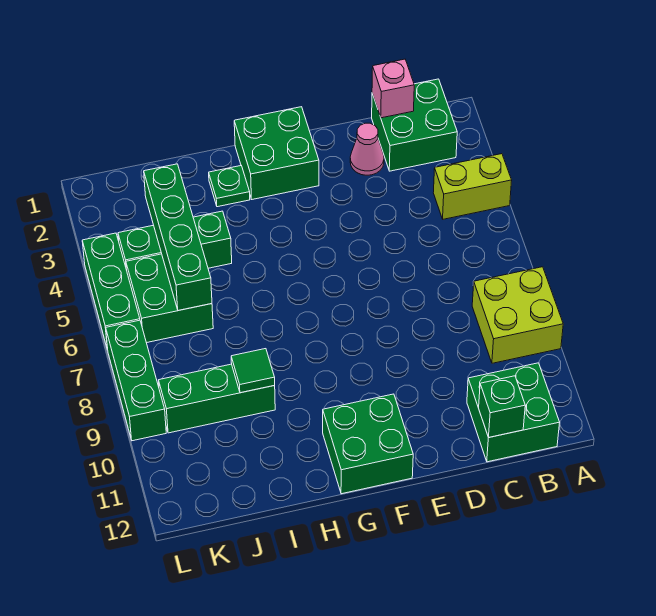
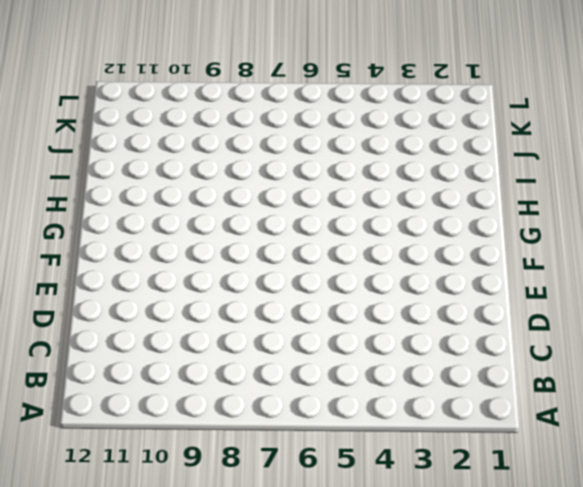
none -> lime 1x2 brick [433,154,512,219]
none -> lime 2x2 brick [472,267,563,363]
none -> green 2x2 brick [372,79,457,171]

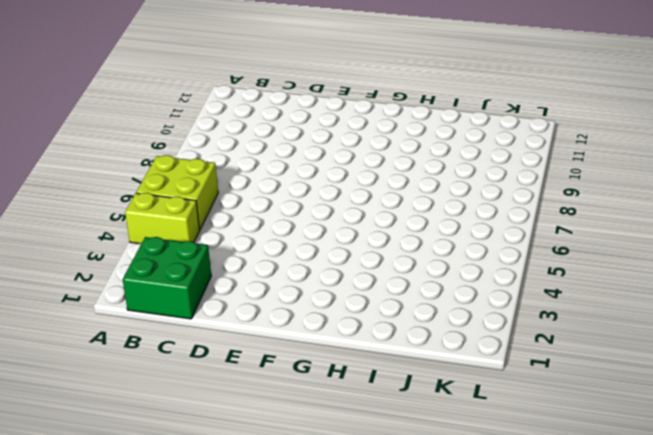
lime 2x2 brick [136,155,218,230] -> lime 2x2 brick moved to [472,267,563,363]
none -> green 2x2 brick [467,363,560,462]
none -> pink 1x1 cone [350,123,384,175]
none -> green 2x2 brick [234,107,319,199]

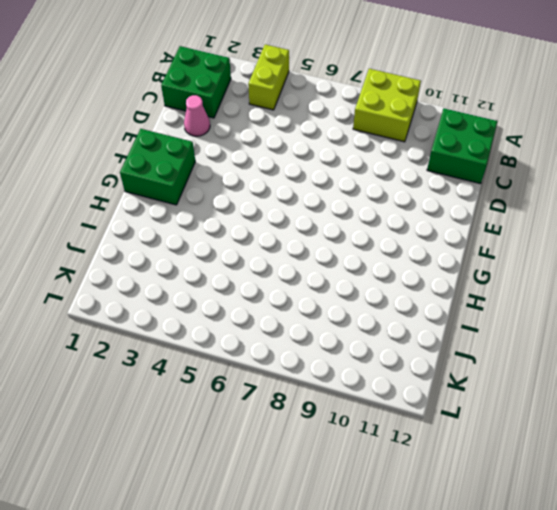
none -> green 2x2 brick [323,394,413,494]
none -> green 1x1 plate [209,166,250,207]
none -> green 1x3 brick [118,211,232,270]

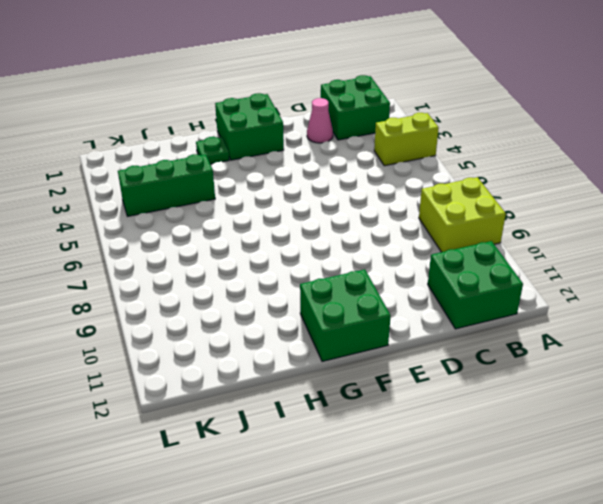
none -> green 1x3 brick [159,364,275,433]
none -> green 2x2 brick [126,254,213,343]
none -> green 1x3 brick [82,233,140,349]

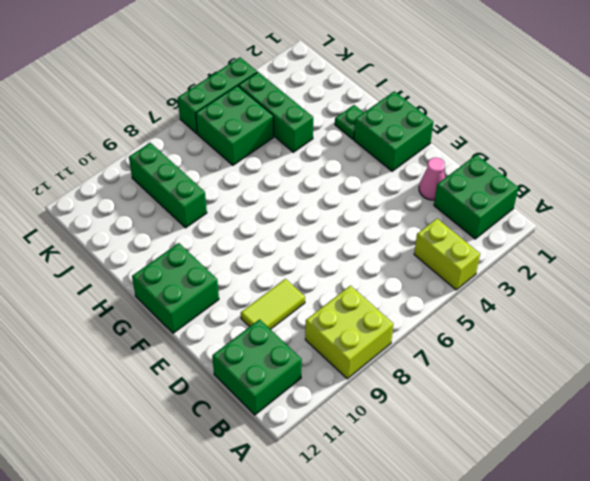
lime 1x2 tile [241,279,305,329] -> none
none -> green 1x3 brick [106,320,166,441]
none -> pink 1x1 brick [372,59,414,118]
none -> green 1x1 brick [479,376,525,437]

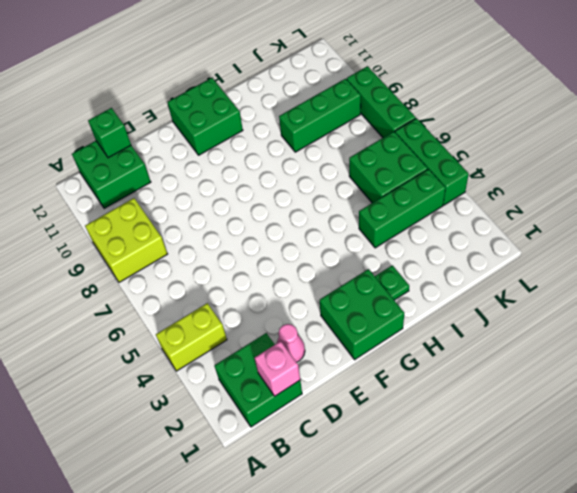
none -> green 1x1 tile [231,349,275,393]
none -> green 1x4 brick [144,164,212,311]

